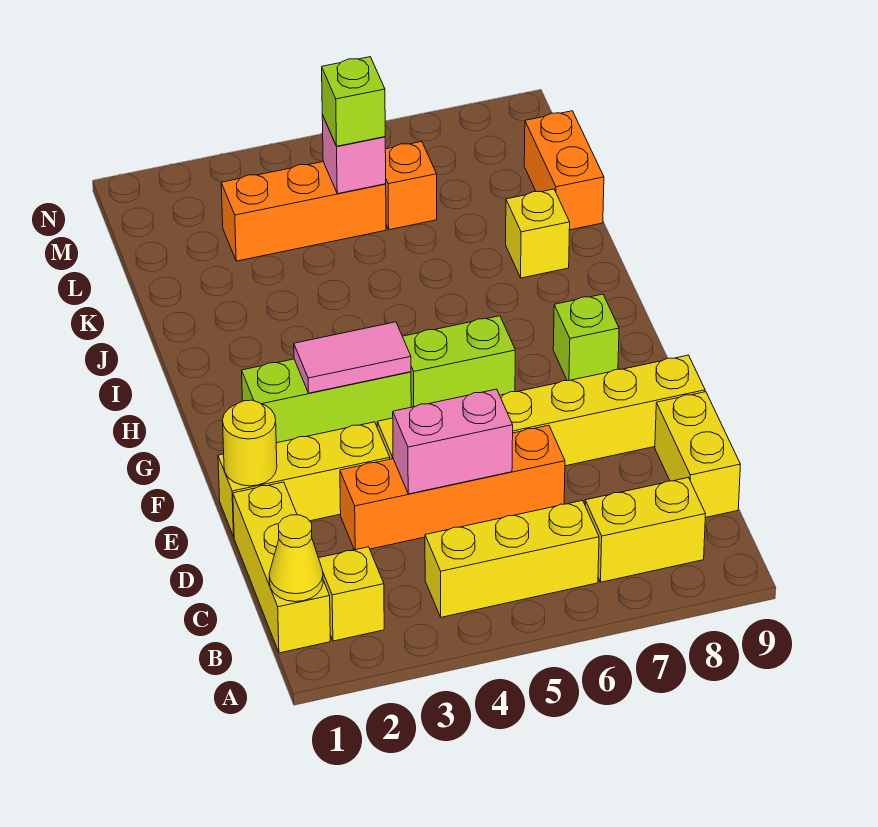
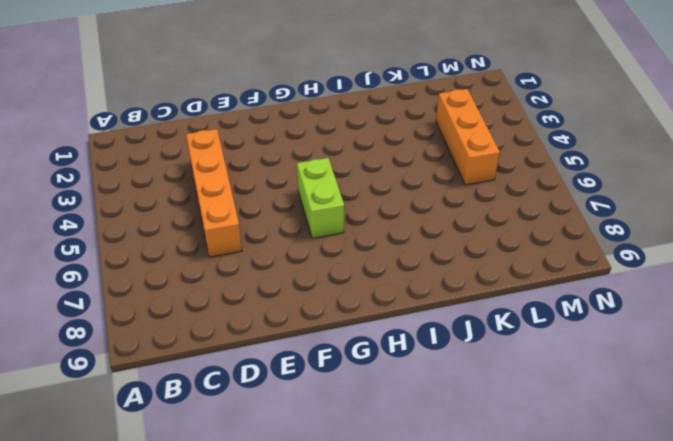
none -> yellow 1x3 brick [233,482,330,653]
none -> yellow 1x1 brick [319,547,384,641]
none -> yellow 1x3 brick [425,500,599,617]

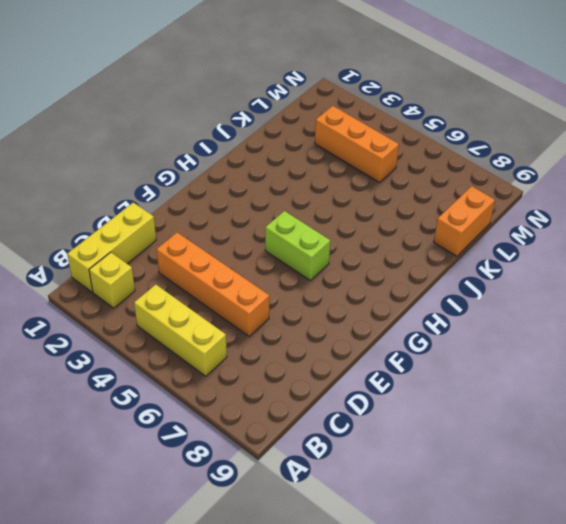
none -> yellow 1x2 brick [585,478,706,582]
none -> yellow 1x2 brick [655,392,740,518]
none -> yellow 1x3 brick [218,422,390,537]

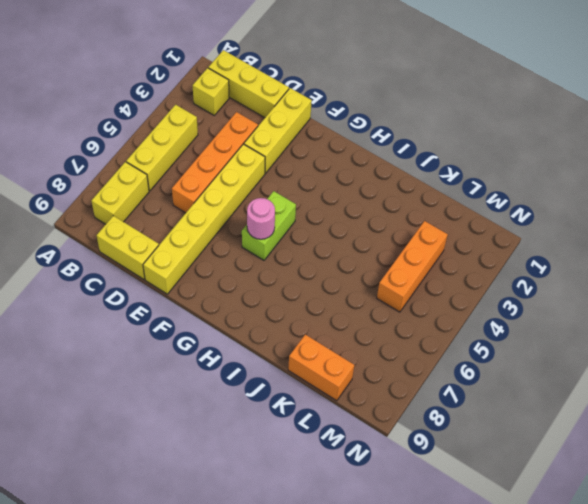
pink 1x1 round brick [247,198,275,239] -> none
none -> lime 1x3 brick [242,359,411,443]
none -> lime 1x1 brick [553,294,619,381]
none -> yellow 1x1 brick [506,189,570,278]

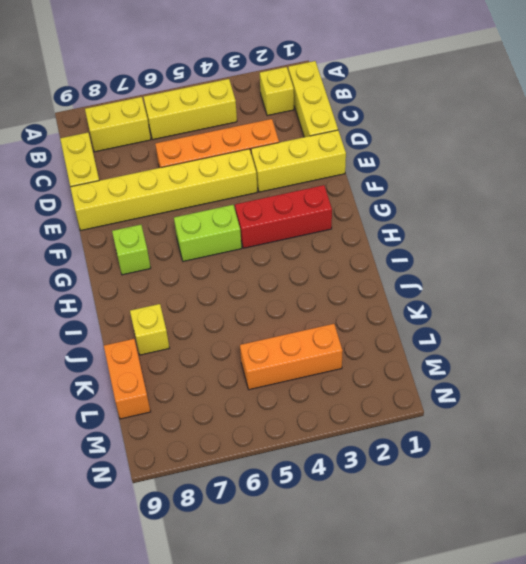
red 1x3 brick [235,185,332,248] -> lime 1x3 brick [242,359,411,443]
none -> orange 1x1 brick [385,142,437,230]
none -> yellow 1x1 cone [269,515,323,602]
none -> pink 1x2 brick [393,389,513,494]

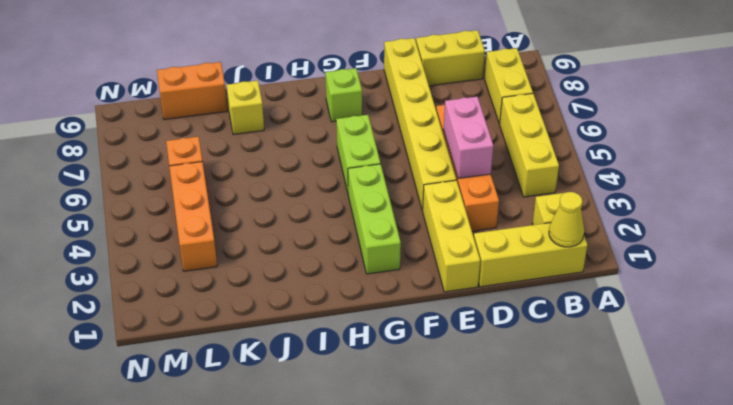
none -> yellow 1x1 round brick [223,400,277,486]
none -> pink 1x2 tile [294,322,411,393]
none -> pink 1x1 brick [322,115,386,194]

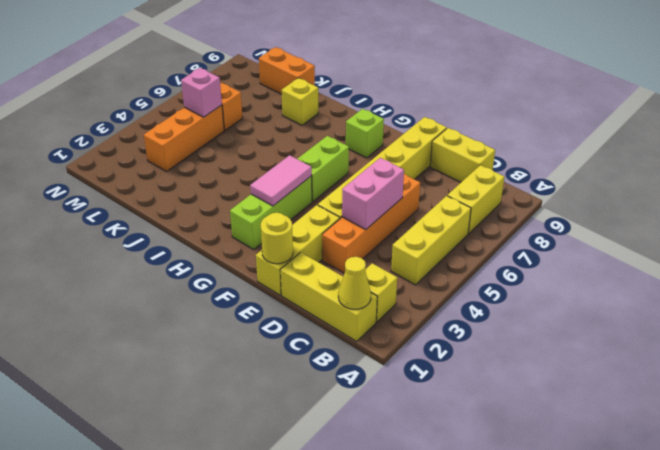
none -> lime 1x1 brick [322,57,385,146]

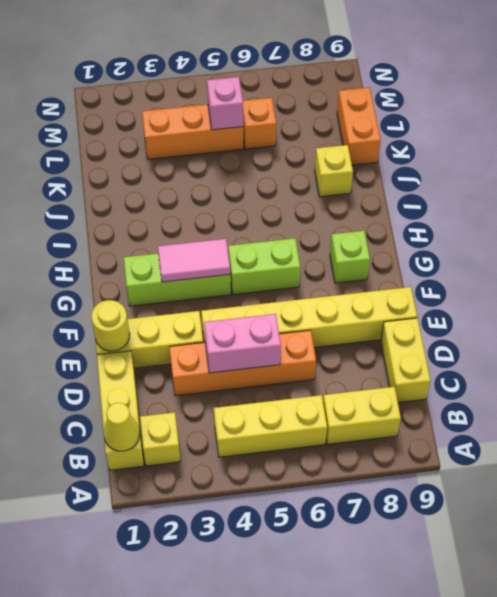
none -> lime 1x1 brick [322,57,385,146]

